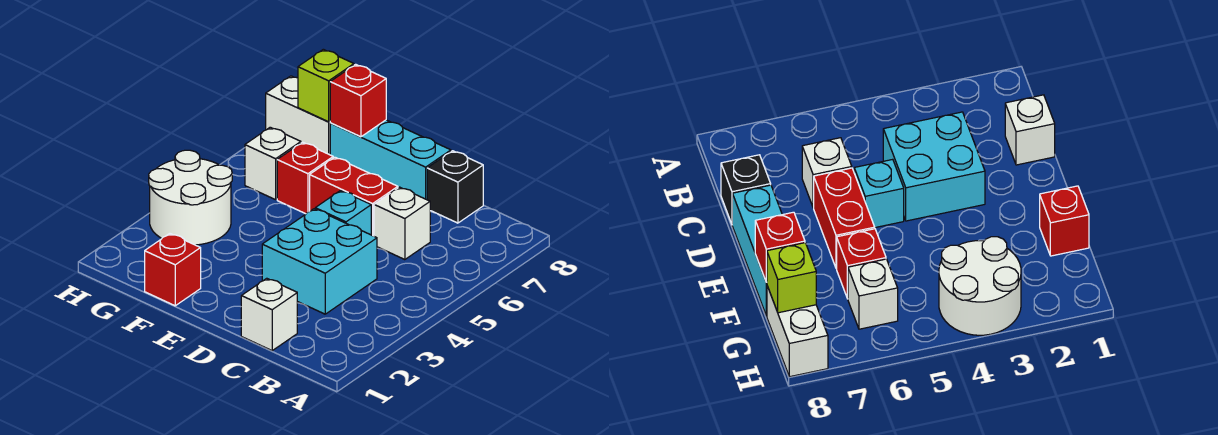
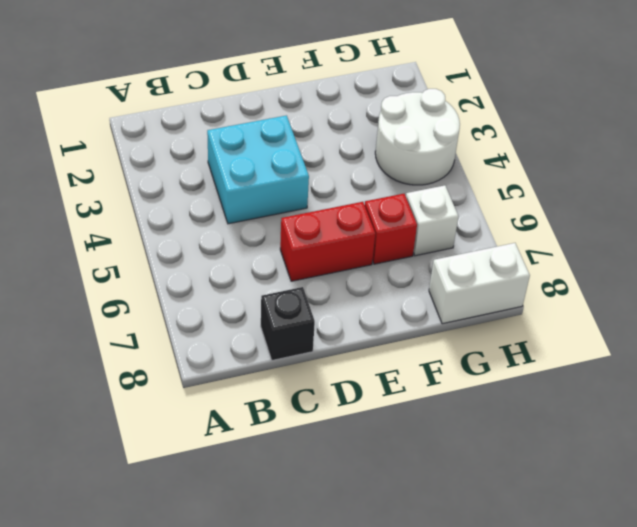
none -> white 1x1 brick [241,278,297,351]
none -> white 1x1 brick [374,187,430,260]
none -> cyan 1x1 brick [315,190,371,235]

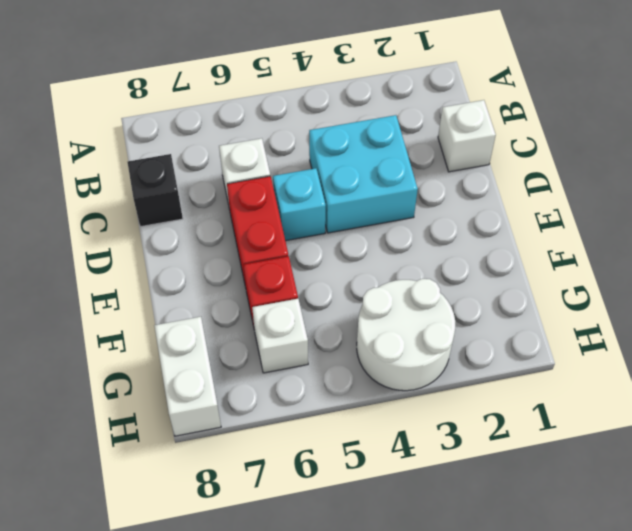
none -> cyan 1x3 brick [330,120,451,200]
none -> red 1x1 brick [145,234,201,306]
none -> red 1x1 brick [330,64,386,137]

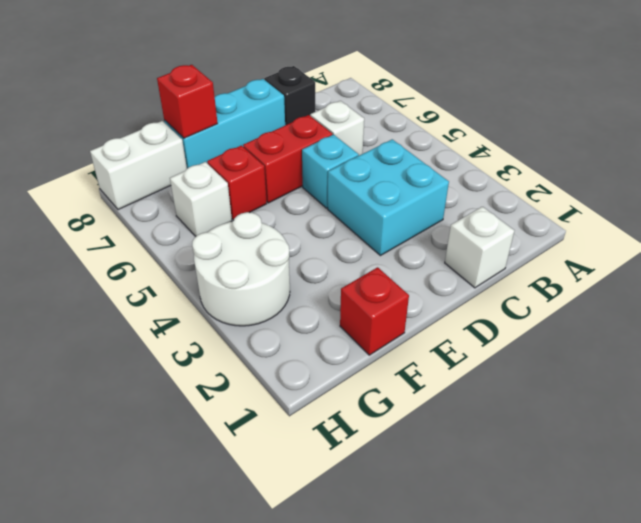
none -> lime 1x1 brick [298,49,354,122]

